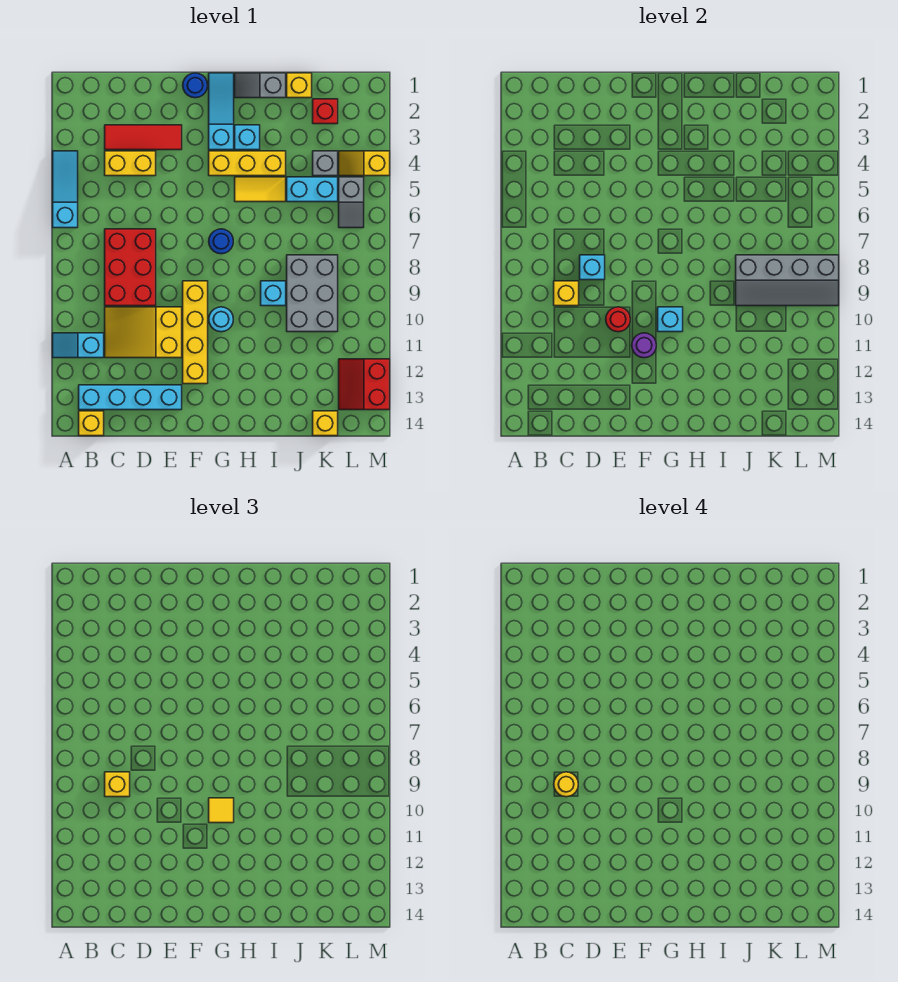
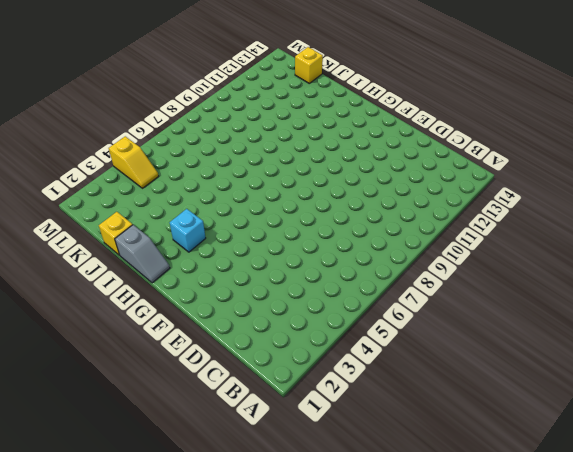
none -> cyan 1x3 slope [53,151,78,228]
none -> cyan 1x2 slope [53,333,104,358]
none -> cyan 1x4 brick [79,385,182,410]
none -> yellow 1x1 brick [79,411,104,436]

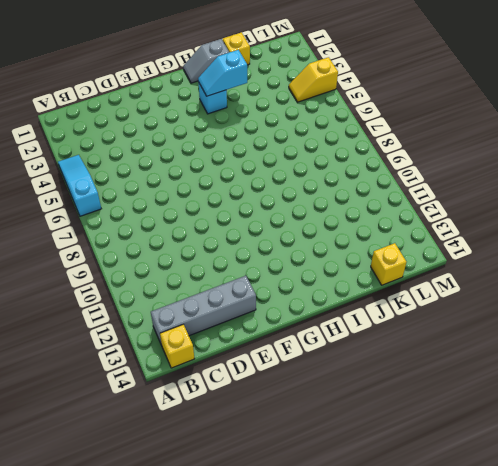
grey 1x4 brick [151,276,256,345] -> cyan 1x4 brick [79,385,182,410]
cyan 1x2 slope [198,50,247,96] -> cyan 1x2 slope moved to [53,333,104,358]
none -> red 1x3 tile [105,125,182,150]
none -> yellow 1x2 brick [105,151,156,176]
none -> red 2x3 brick [105,229,156,306]
none -> yellow 2x3 slope [105,307,182,358]

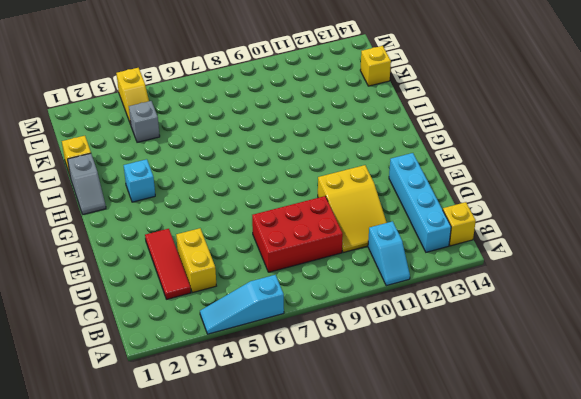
none -> blue 1x1 round brick [183,73,207,98]
none -> yellow 1x4 brick [183,281,208,384]
none -> cyan 1x3 slope [209,73,234,150]
none -> yellow 1x3 brick [209,151,286,176]

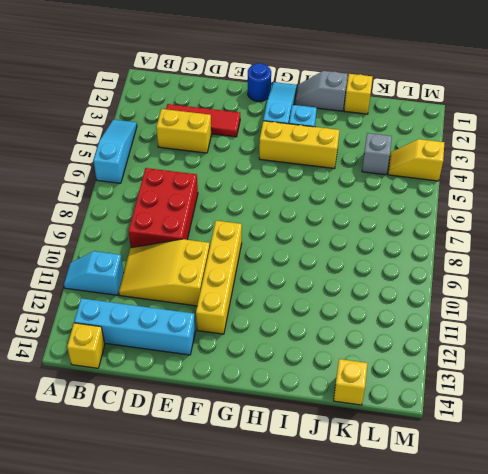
none -> blue 1x1 round brick [209,229,233,254]
none -> cyan 1x1 round brick [209,307,233,332]
none -> yellow 1x2 tile [235,177,286,202]
none -> cyan 1x1 brick [261,281,286,306]

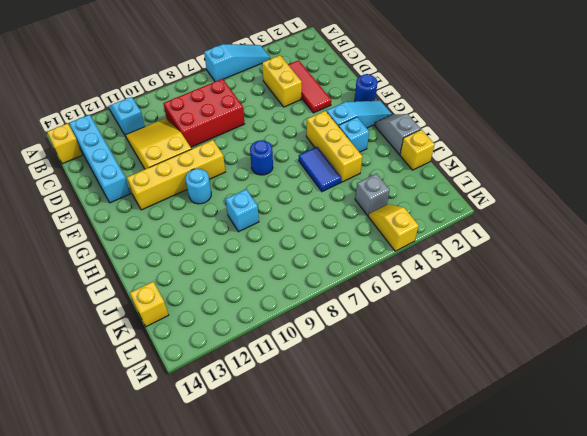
blue 1x2 tile [299,147,341,192] -> yellow 1x2 tile [235,177,286,202]
none -> cyan 1x2 brick [287,177,338,202]
none -> grey 2x3 brick [287,255,338,332]
none -> red 1x1 brick [313,99,338,124]
none -> grey 1x2 slope [339,177,364,228]

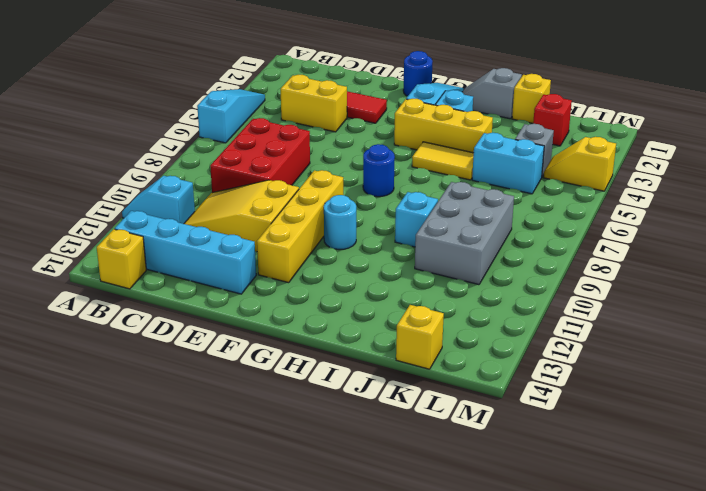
none -> grey 1x2 slope [339,177,364,228]
none -> red 2x2 slope [339,359,390,410]
none -> yellow 1x1 brick [554,281,579,306]
none -> cyan 1x1 brick [580,255,605,280]

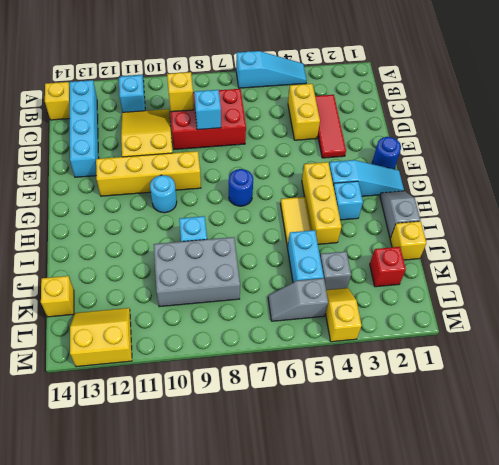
yellow 2x2 slope [70,308,132,367] -> red 2x2 slope [339,359,390,410]
none -> red 1x1 round brick [606,307,630,332]
none -> purple 1x1 round brick [632,333,656,358]
none -> cyan 1x1 brick [658,307,683,332]
none -> grey 2x4 slope [736,255,839,306]

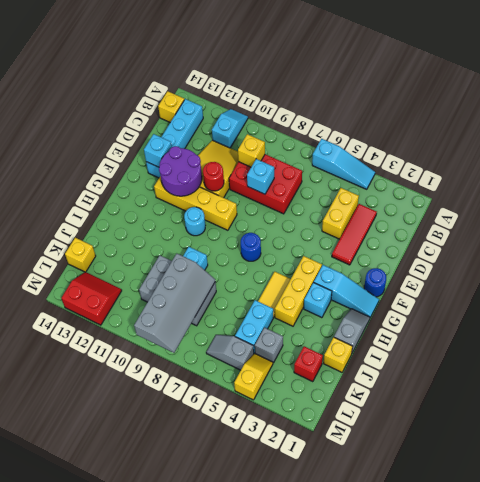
purple 2x2 round brick [159,146,202,196] -> purple 1x1 round brick [632,333,656,358]
cyan 1x1 brick [144,134,172,167] -> cyan 1x1 brick moved to [658,307,683,332]
grey 2x4 slope [134,253,215,353] -> grey 2x4 slope turned to [736,255,839,306]
none -> yellow 1x1 brick [105,772,130,797]
none -> yellow 1x1 tile [209,798,234,823]
none -> yellow 1x1 round brick [554,772,578,797]

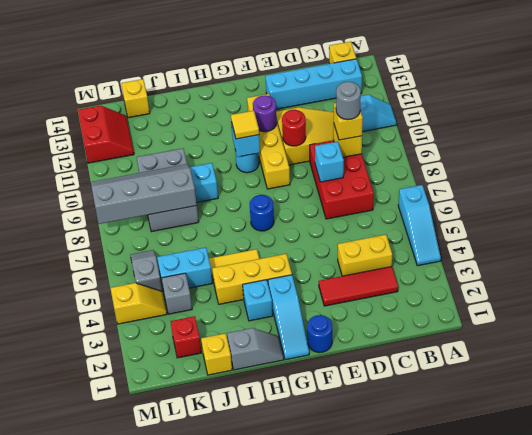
grey 1x1 round brick [336,82,361,120] -> yellow 1x1 round brick [554,772,578,797]

